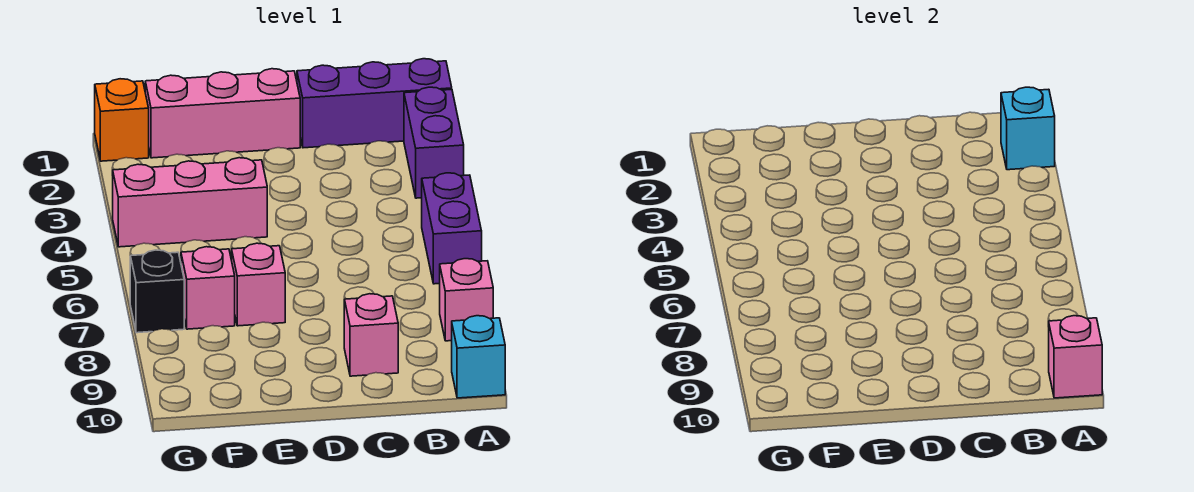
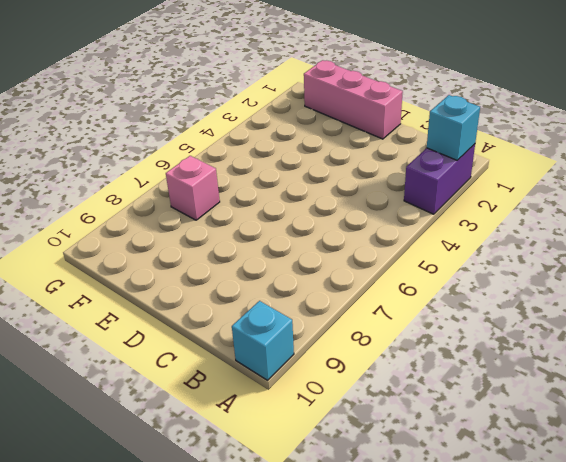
none -> purple 1x3 brick [297,59,452,148]
none -> purple 1x2 brick [422,173,482,284]
none -> pink 1x1 brick [440,259,493,341]

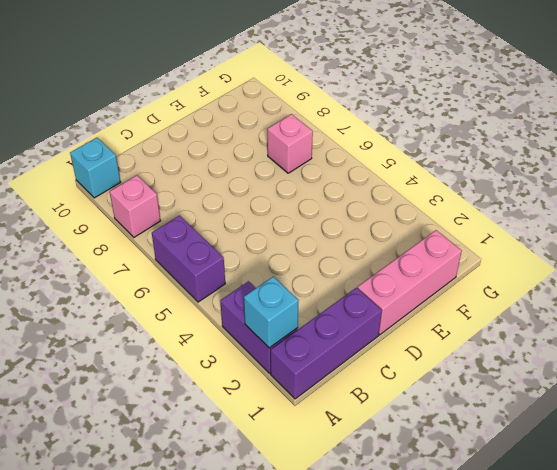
none -> pink 1x1 brick [344,294,398,376]
none -> pink 1x3 brick [113,158,267,247]
none -> pink 1x1 brick [232,243,285,326]

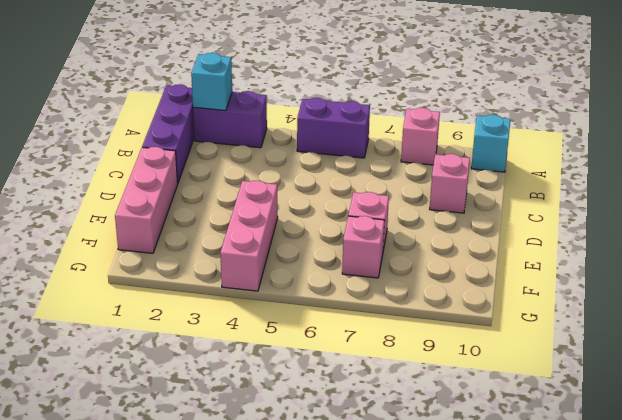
none -> orange 1x1 brick [95,79,149,161]
none -> black 1x1 brick [130,250,184,333]
none -> pink 1x1 brick [1049,316,1102,398]

